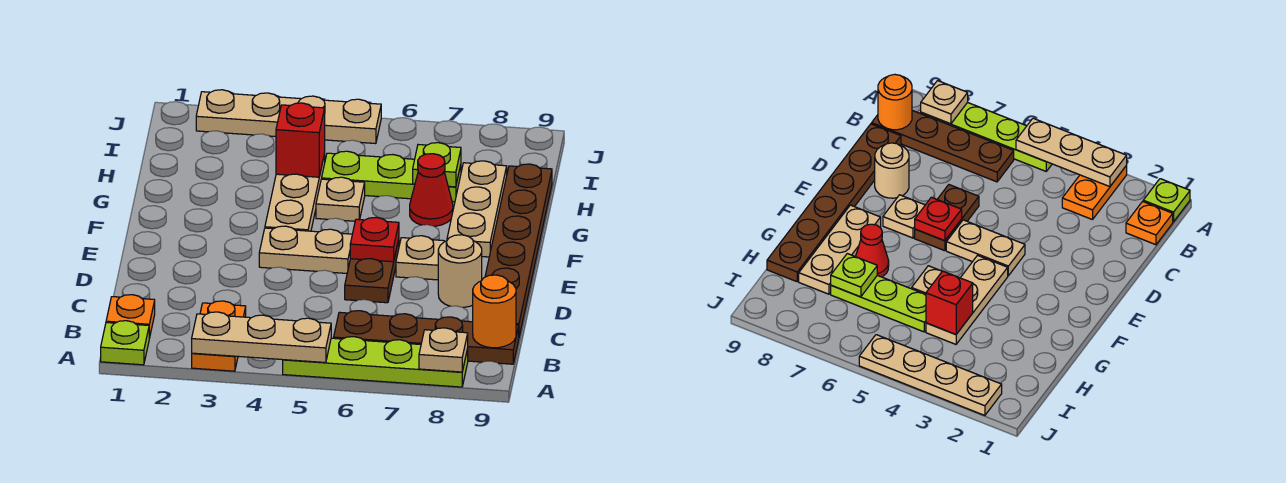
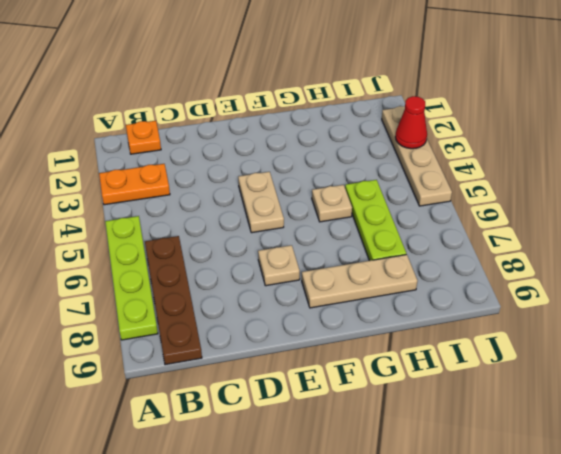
red 1x1 cone [395,96,427,149] -> red 1x1 cone moved to [410,154,453,226]
none -> lime 1x1 plate [101,321,149,365]
none -> brown 1x6 plate [485,164,552,336]
none -> brown 1x2 plate [345,239,399,303]

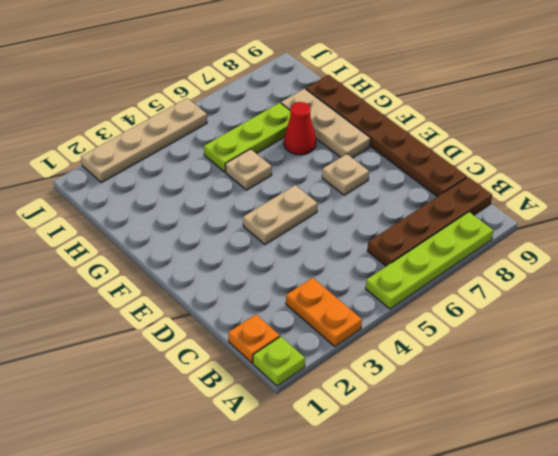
none -> brown 1x2 plate [345,239,399,303]
none -> tan 1x1 round brick [438,235,482,307]
none -> tan 1x3 plate [265,154,325,231]

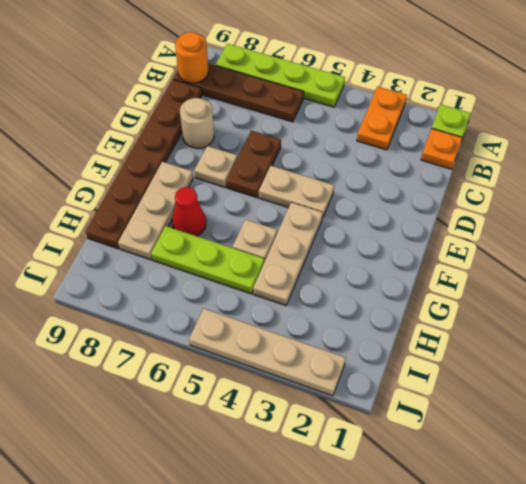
none -> tan 1x3 plate [192,312,331,363]
none -> tan 1x1 plate [419,328,468,372]
none -> red 1x1 plate [350,217,399,262]

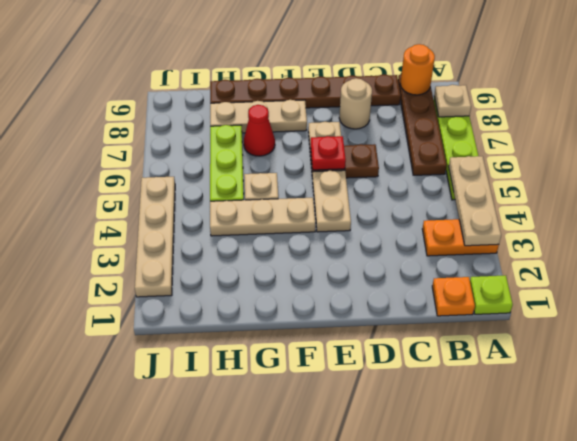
none -> red 1x1 brick [276,103,325,177]
none -> lime 1x1 plate [413,143,461,187]

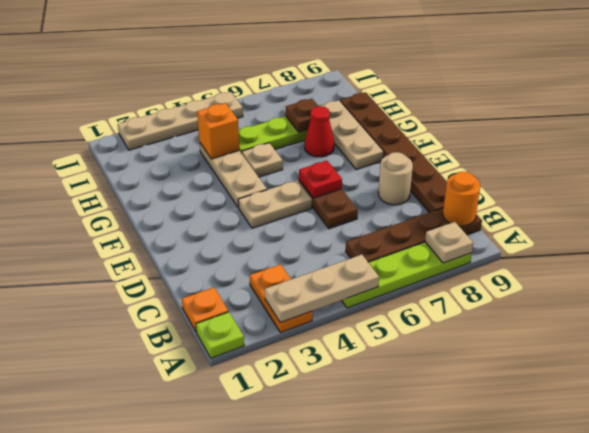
orange 1x1 brick [197,103,239,159] -> red 1x1 brick [276,103,325,177]
brown 1x1 plate [286,99,318,132] -> lime 1x1 plate [413,143,461,187]
none -> tan 1x1 plate [396,236,444,280]

